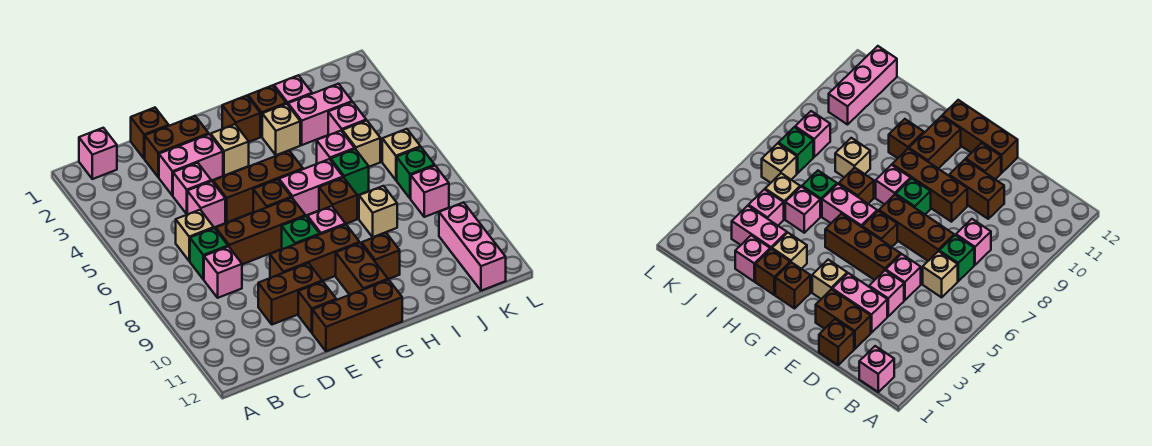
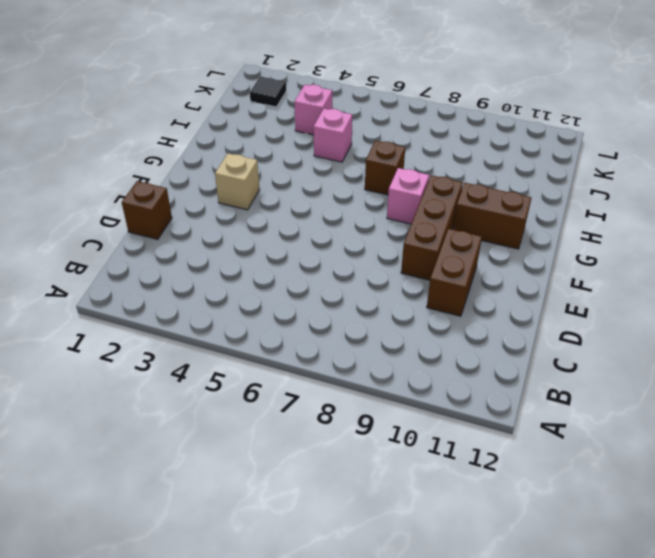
black 1x1 tile [250,76,286,107] -> none
none -> pink 1x1 brick [79,128,117,179]
none -> tan 1x1 brick [176,210,214,261]
none -> green 1x1 brick [190,228,228,279]
none -> pink 1x1 brick [204,247,242,298]

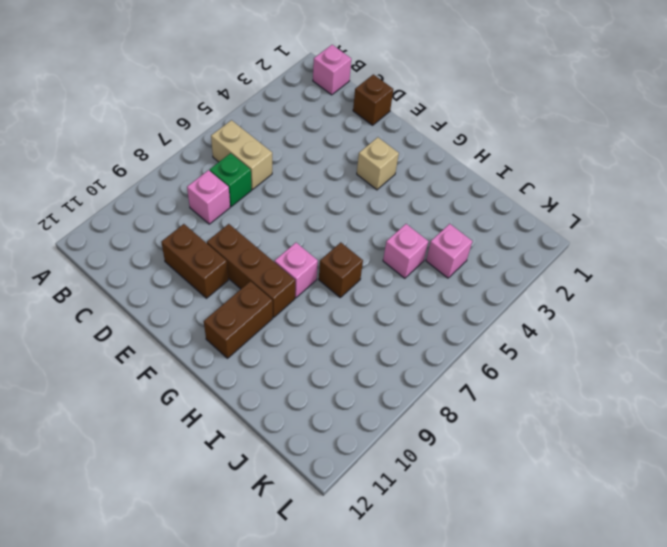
tan 1x2 brick [211,120,272,189] -> tan 1x1 brick [176,210,214,261]
none -> brown 1x2 brick [145,116,209,177]
none -> pink 1x2 brick [159,134,223,196]
none -> pink 1x1 brick [173,163,211,214]
none -> pink 1x1 brick [187,181,225,227]

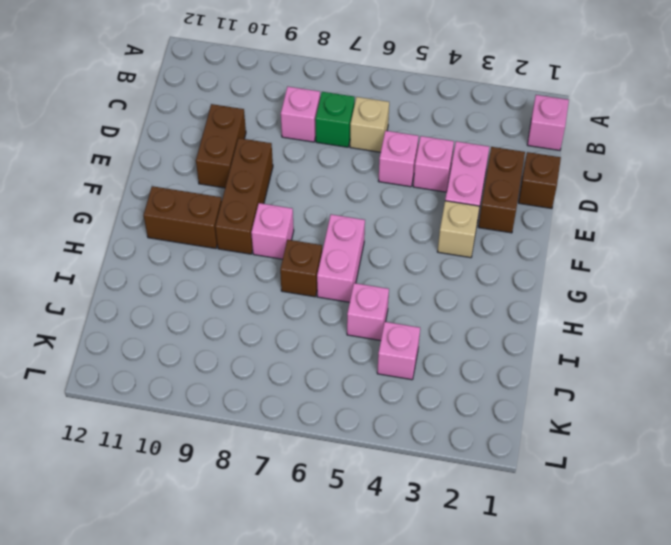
none -> brown 1x3 brick [216,198,305,264]
none -> brown 1x3 brick [213,151,303,222]
none -> brown 1x1 brick [298,281,336,333]
none -> brown 1x3 brick [312,280,402,351]

